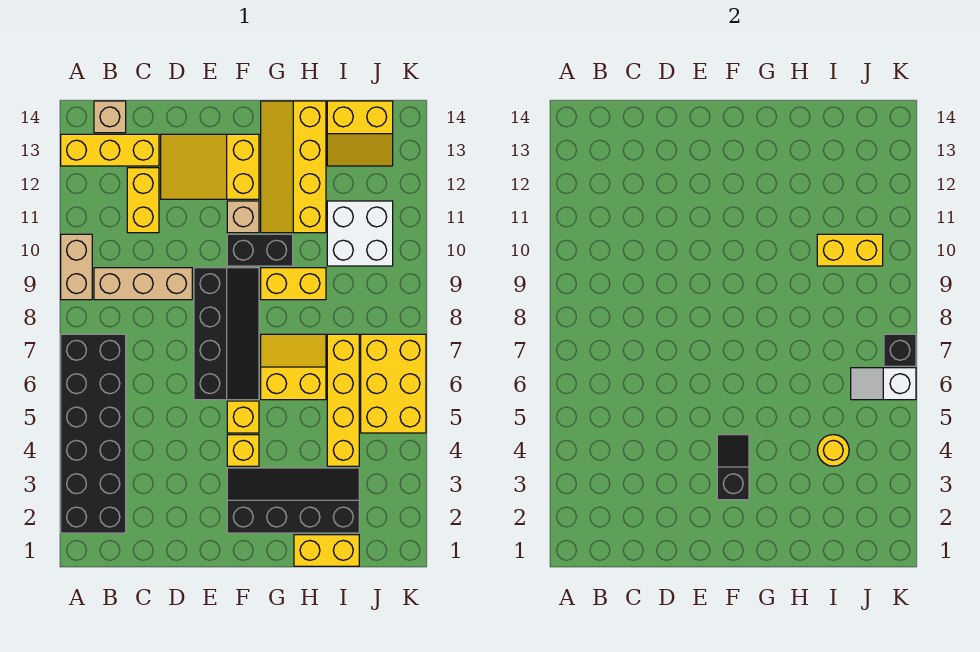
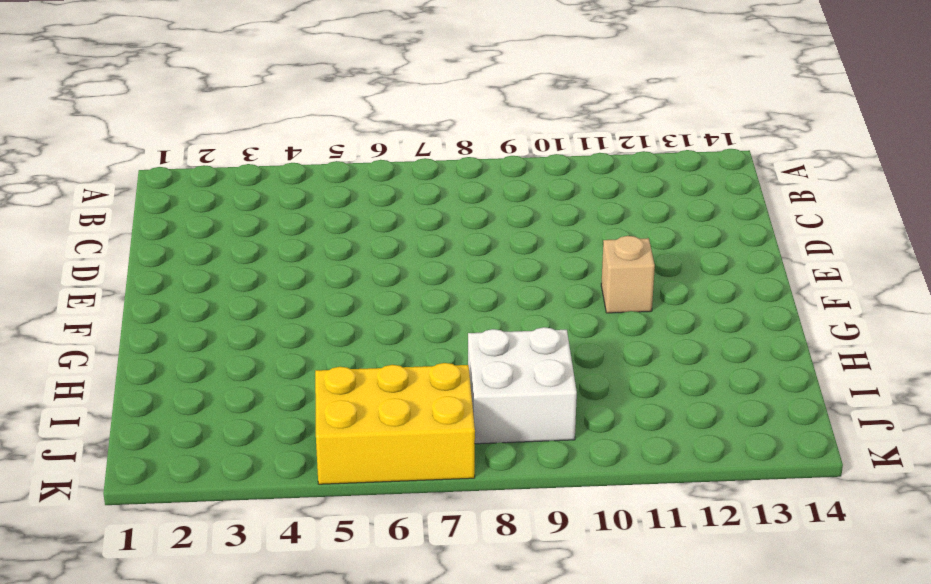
white 2x2 brick [468,327,577,444] -> white 2x2 brick moved to [327,201,393,266]
none -> black 2x6 brick [61,334,126,533]
none -> tan 1x2 brick [61,234,92,300]
none -> yellow 1x3 brick [61,134,159,166]

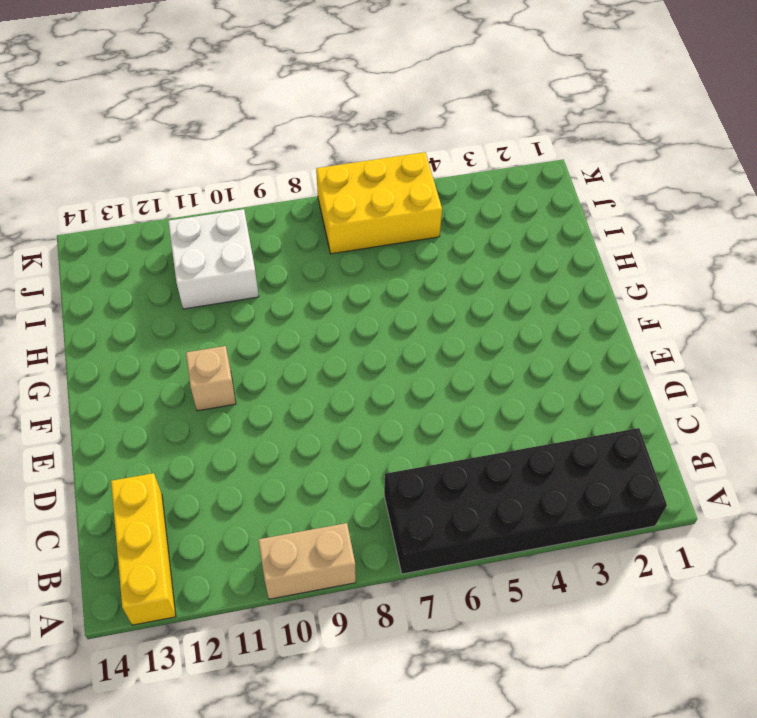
none -> tan 1x3 brick [94,268,192,300]
none -> tan 1x1 brick [94,101,126,133]
none -> yellow 1x2 brick [127,168,159,233]

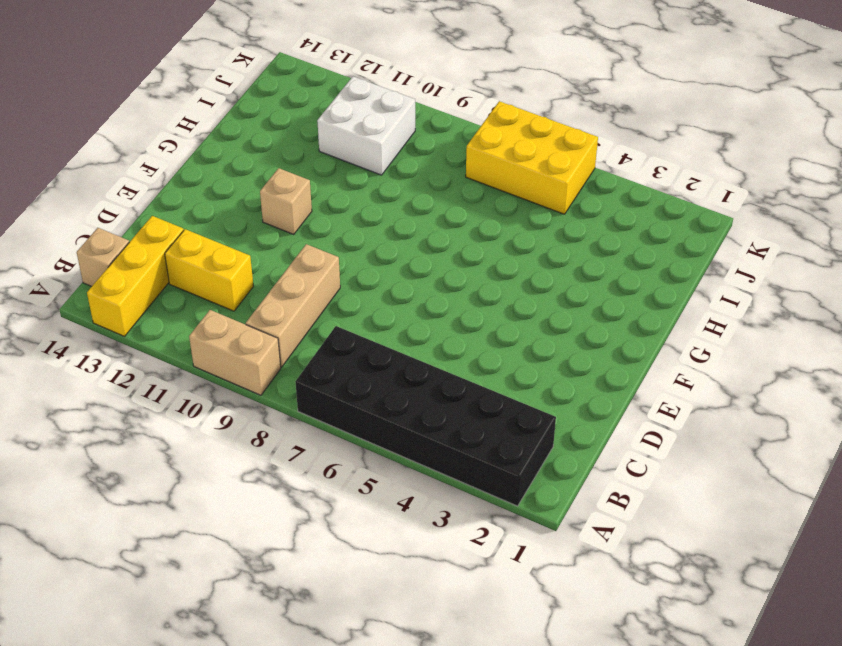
none -> yellow 2x3 slope [161,134,259,199]
none -> black 2x4 slope [194,268,259,400]
none -> black 2x4 slope [227,468,359,533]

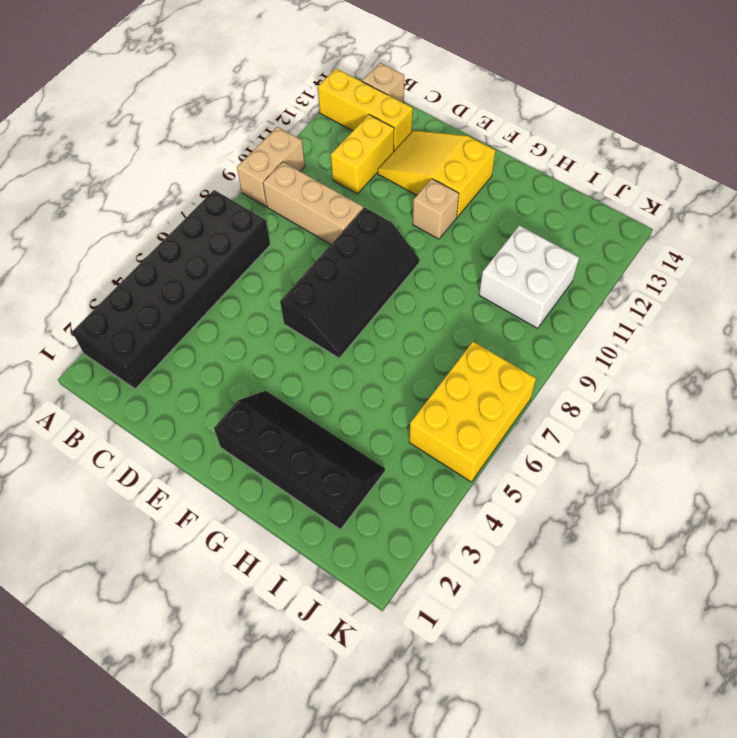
none -> yellow 1x1 brick [227,435,259,466]
none -> yellow 1x1 brick [227,401,259,433]
none -> black 1x2 brick [227,234,293,266]

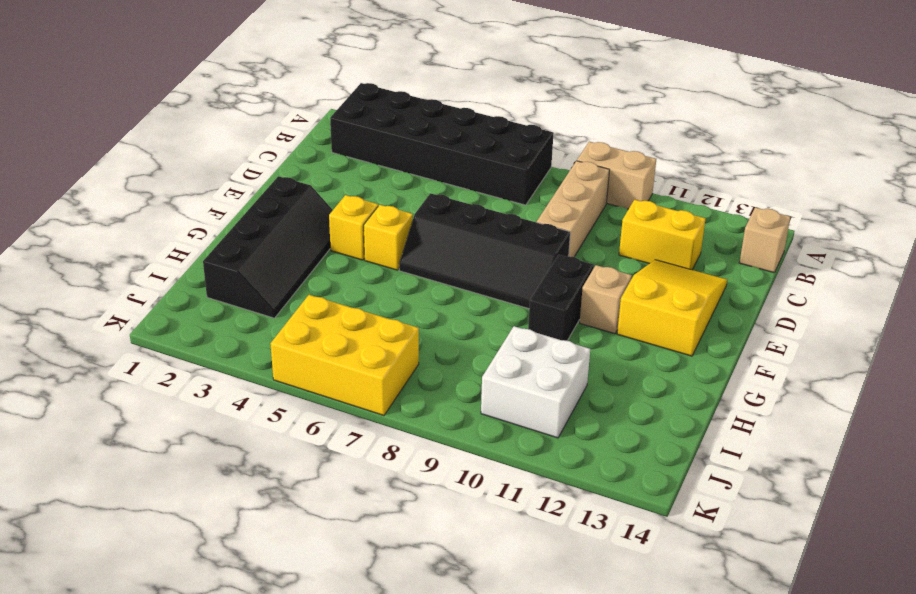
none -> yellow 1x3 brick [61,134,159,166]
none -> yellow 2x2 slope [261,334,326,400]
none -> yellow 1x2 brick [261,268,326,300]

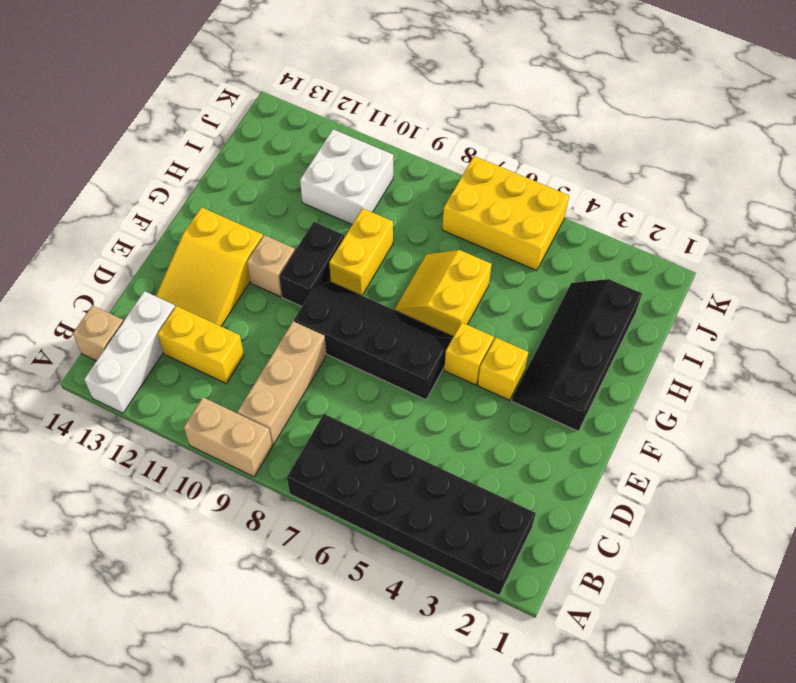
white 1x3 brick [84,291,175,413] -> yellow 1x3 brick [61,134,159,166]
none -> yellow 2x4 slope [261,101,326,233]
none -> yellow 1x2 brick [294,535,359,566]
none -> yellow 1x4 brick [327,334,359,466]

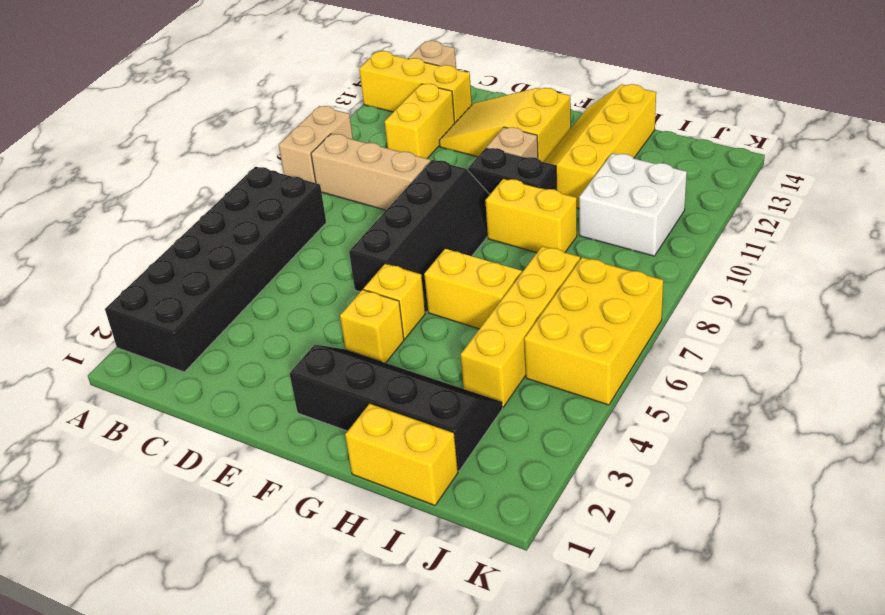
none -> yellow 2x2 slope [327,101,393,166]
none -> black 1x2 slope [717,435,749,500]
none -> yellow 1x1 round brick [817,435,849,466]

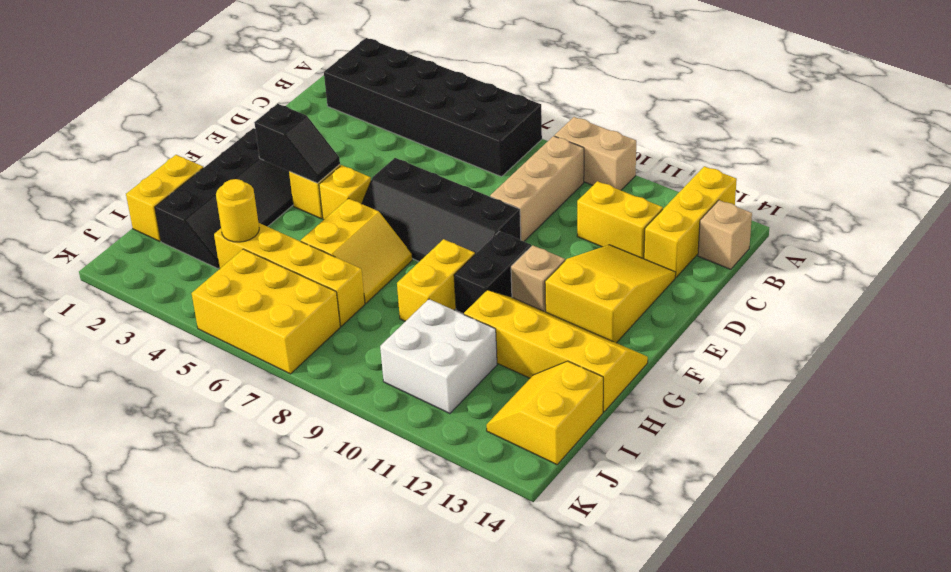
none -> yellow 1x2 brick [817,234,883,266]
none -> white 1x2 slope [851,368,916,400]
none -> black 1x1 brick [884,334,916,366]

